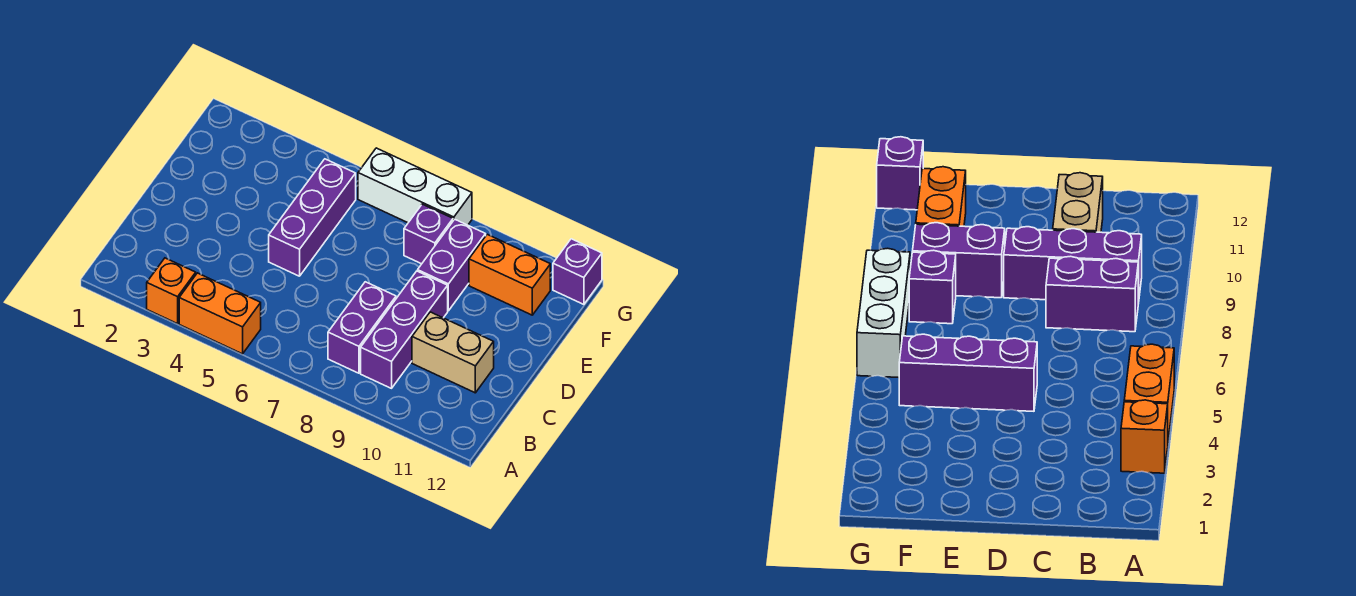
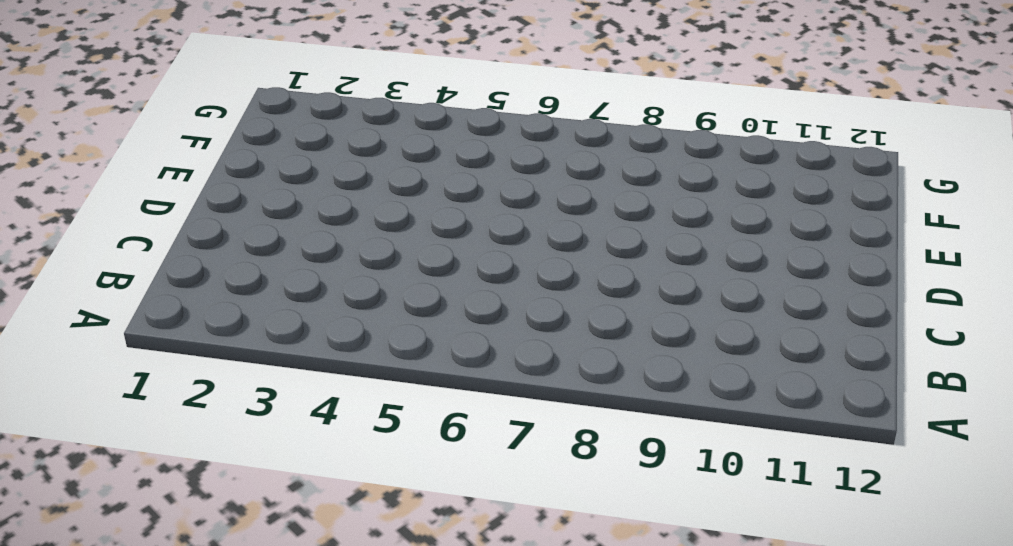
none -> orange 1x1 brick [147,258,196,324]
none -> orange 1x2 brick [179,273,261,354]

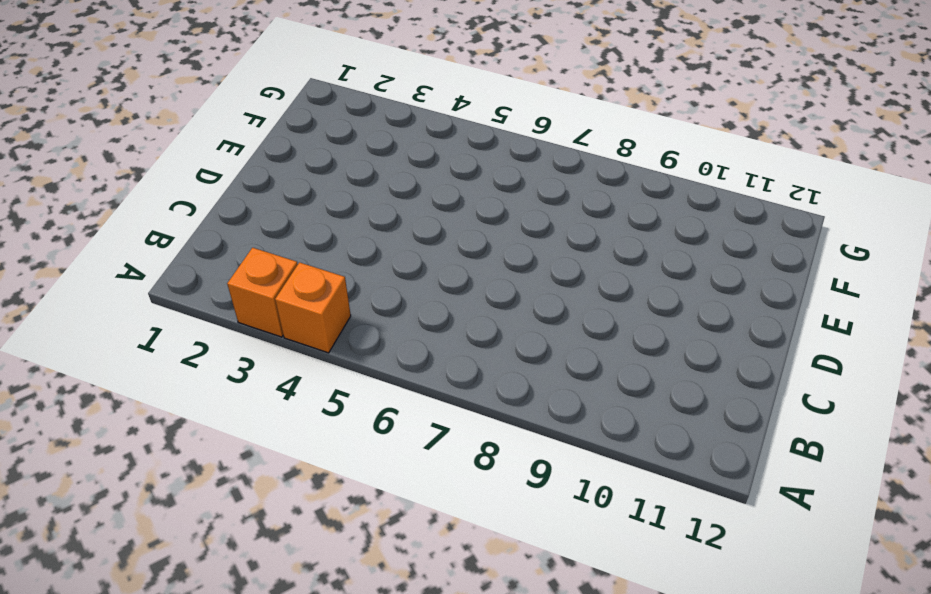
orange 1x1 brick [275,262,351,353] -> orange 1x2 brick [179,273,261,354]
none -> purple 1x2 brick [328,282,396,373]
none -> purple 1x3 brick [361,271,448,388]

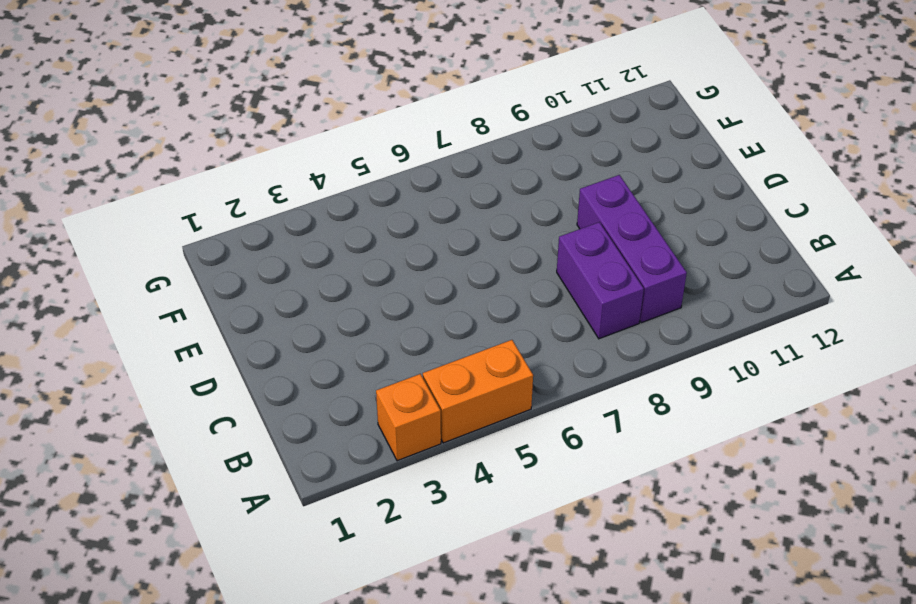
none -> tan 1x2 brick [412,312,494,393]
none -> purple 1x3 brick [269,159,356,276]

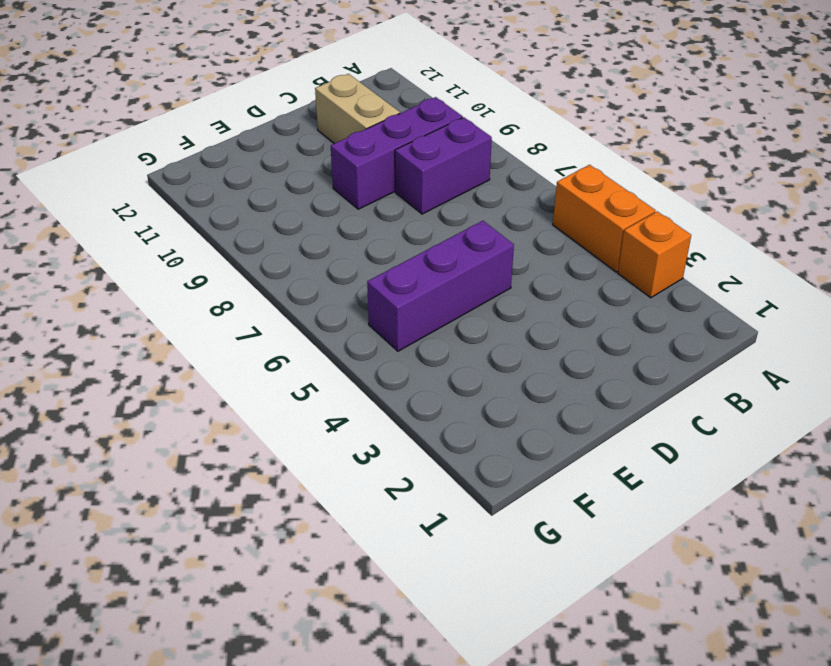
none -> purple 1x2 brick [418,219,486,311]
none -> purple 1x1 brick [404,204,453,264]

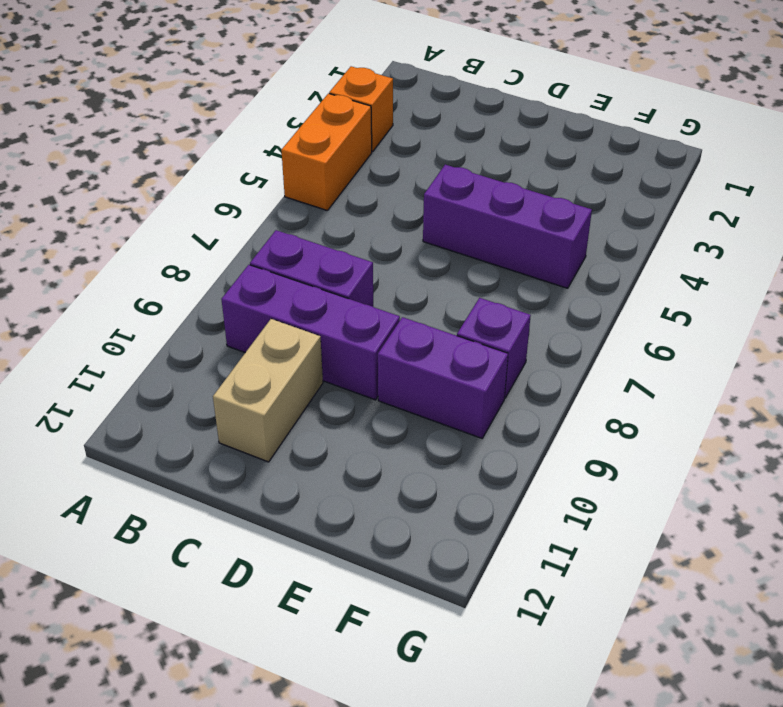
none -> orange 1x2 brick [469,234,550,315]
none -> white 1x3 brick [358,148,472,225]

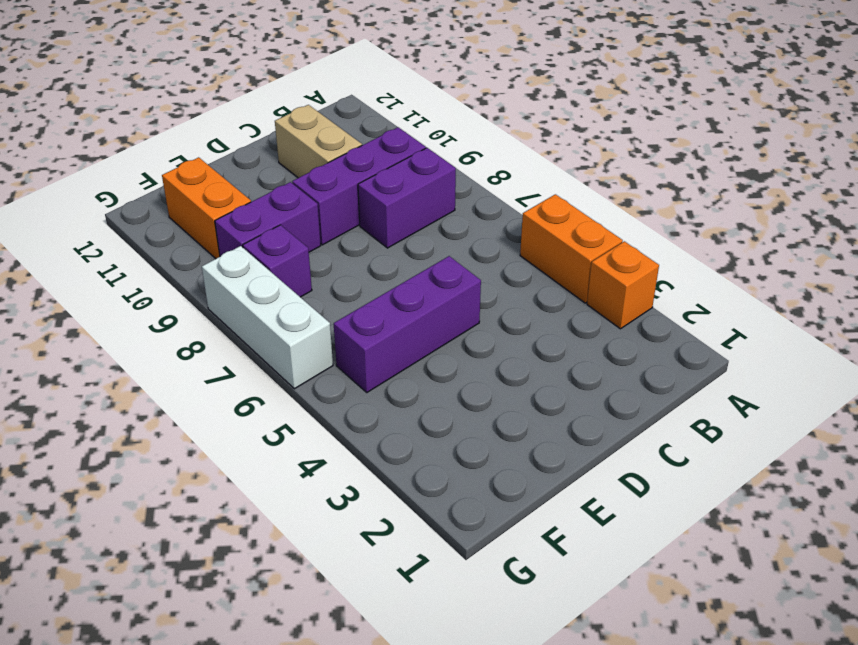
none -> purple 1x1 brick [553,239,602,304]

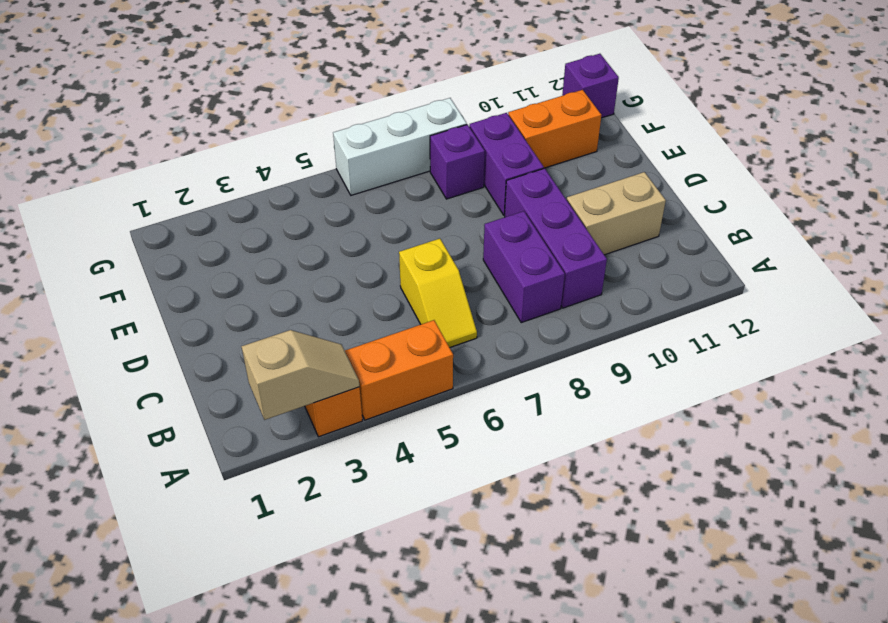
tan 1x2 slope [241,330,359,420] -> none
yellow 1x2 slope [399,239,477,348] -> none
none -> purple 1x3 brick [269,159,356,276]

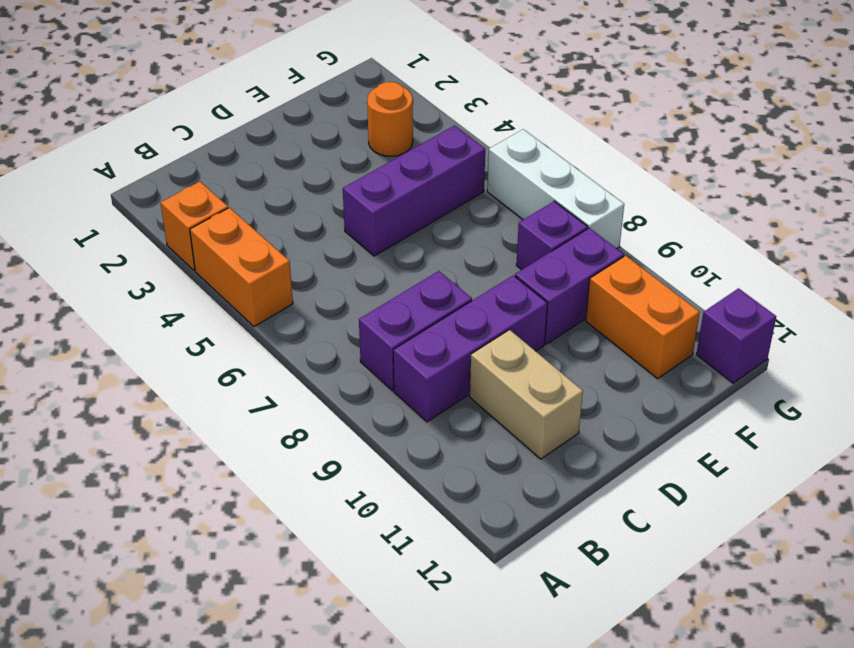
orange 1x1 round brick [367,82,413,156] -> none

